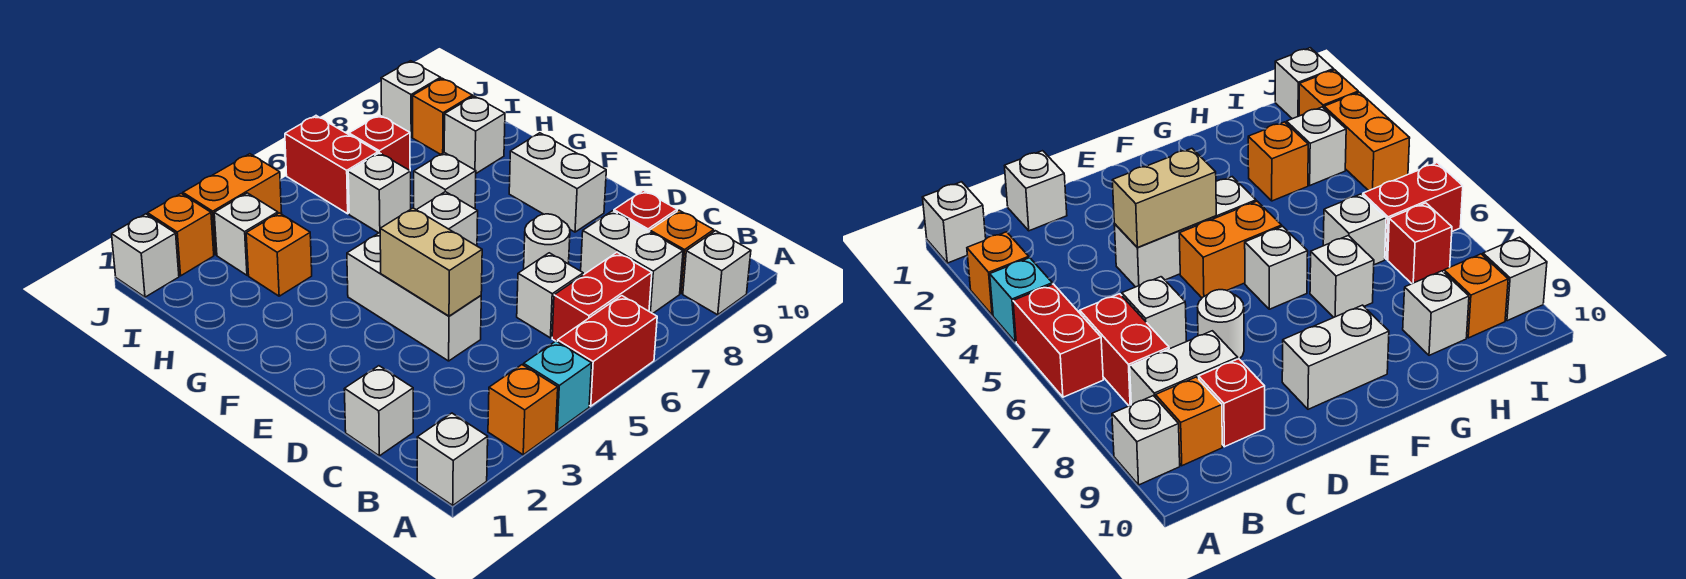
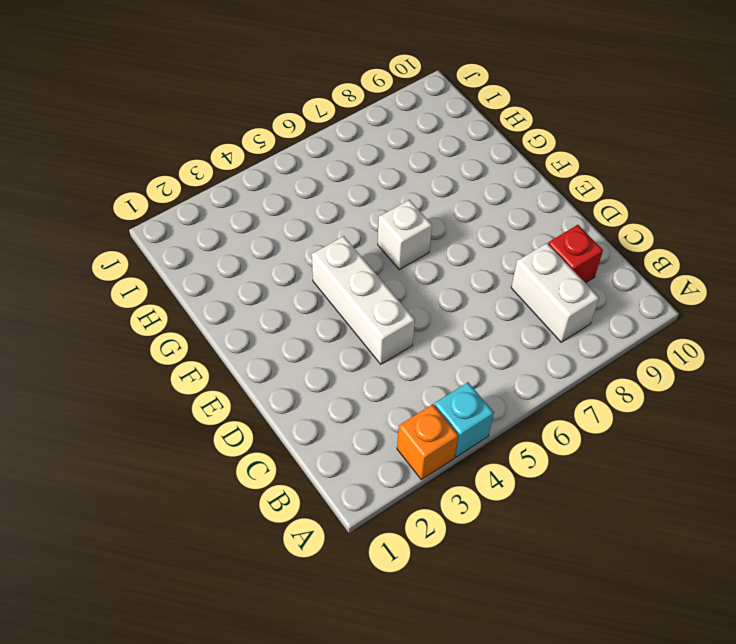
none -> white 1x1 brick [417,413,488,505]
none -> red 1x2 brick [557,296,657,406]
none -> white 1x1 brick [683,231,751,315]

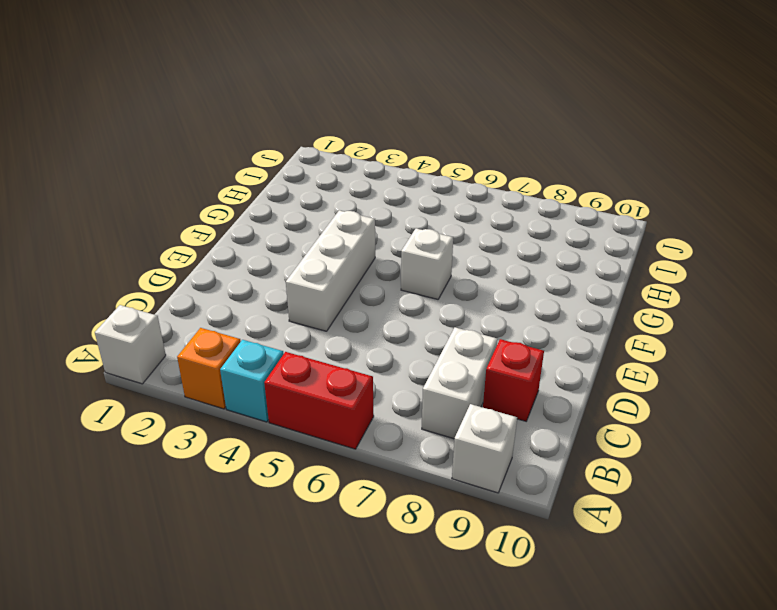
none -> red 1x2 brick [552,252,652,341]
none -> orange 1x1 brick [650,210,714,293]
none -> white 1x1 brick [344,366,413,456]

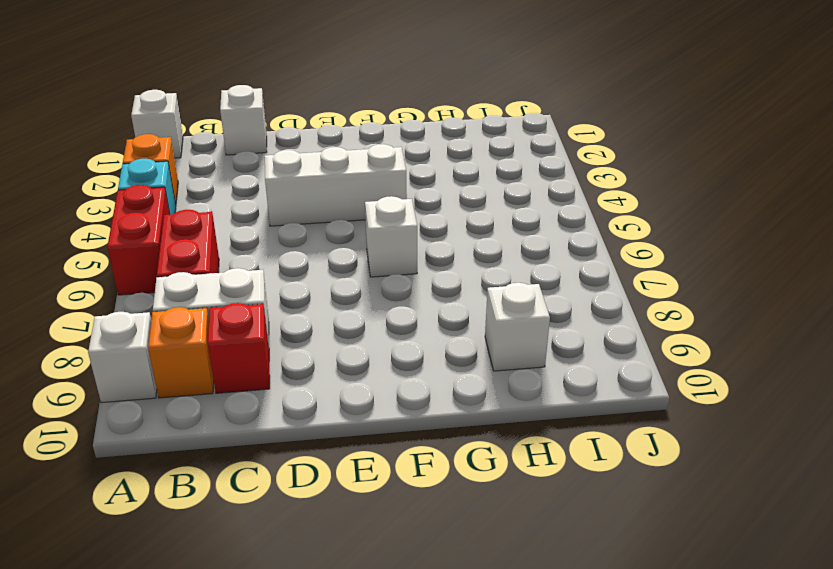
none -> white 1x1 brick [517,253,583,338]
none -> white 1x1 round brick [524,214,570,269]
none -> orange 1x2 brick [1179,201,1282,298]

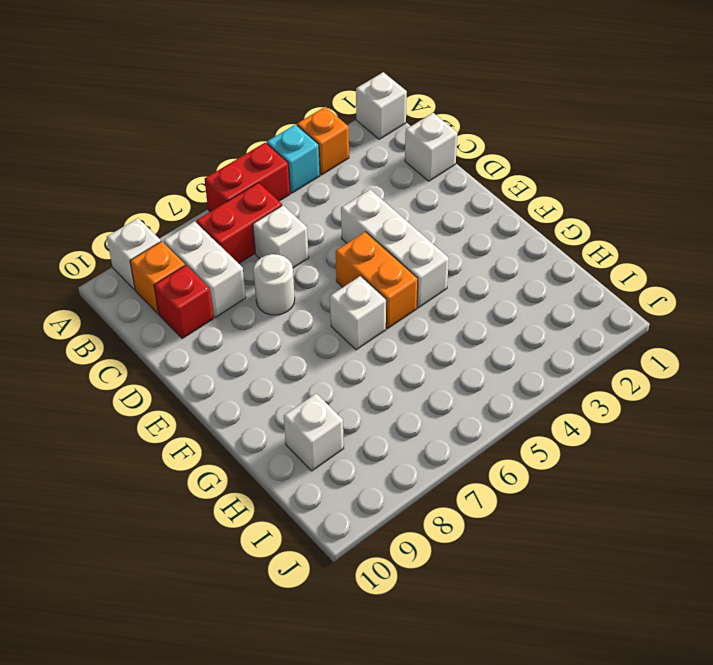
none -> white 1x2 brick [509,133,606,232]
none -> white 1x1 brick [414,153,476,210]
none -> orange 1x1 brick [246,213,312,296]

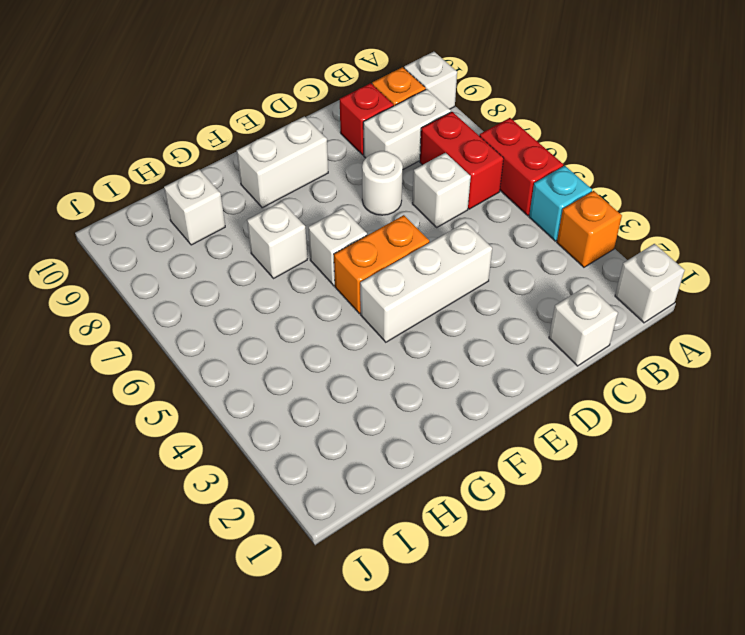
none -> orange 1x1 brick [246,213,312,296]
none -> white 1x1 brick [348,153,411,233]
none -> white 1x1 brick [214,193,278,275]

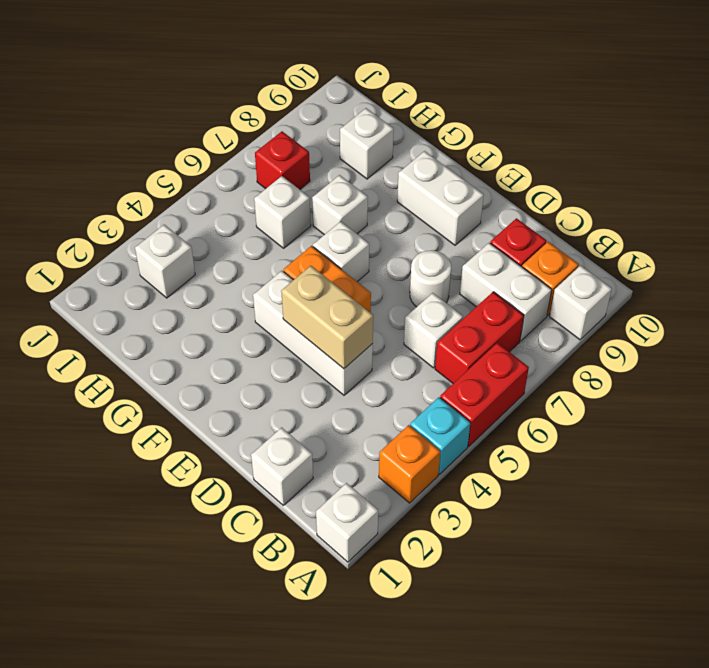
none -> orange 1x1 brick [246,213,312,296]
none -> red 1x2 brick [285,116,378,214]
none -> orange 1x1 brick [413,78,472,154]

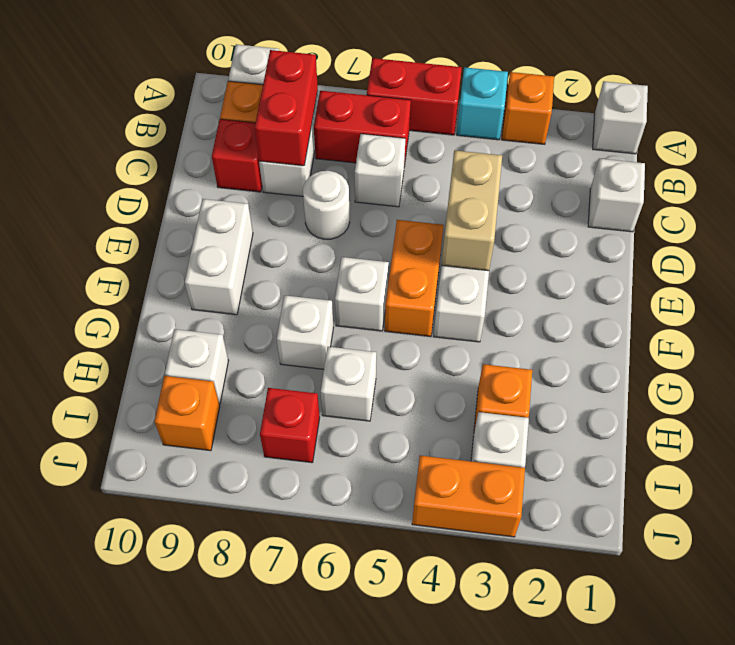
red 1x2 brick [255,50,318,166] -> red 1x2 brick moved to [285,116,378,214]
none -> white 1x1 brick [112,214,179,297]
none -> orange 1x1 brick [148,194,214,276]
none -> white 1x1 brick [381,61,441,137]

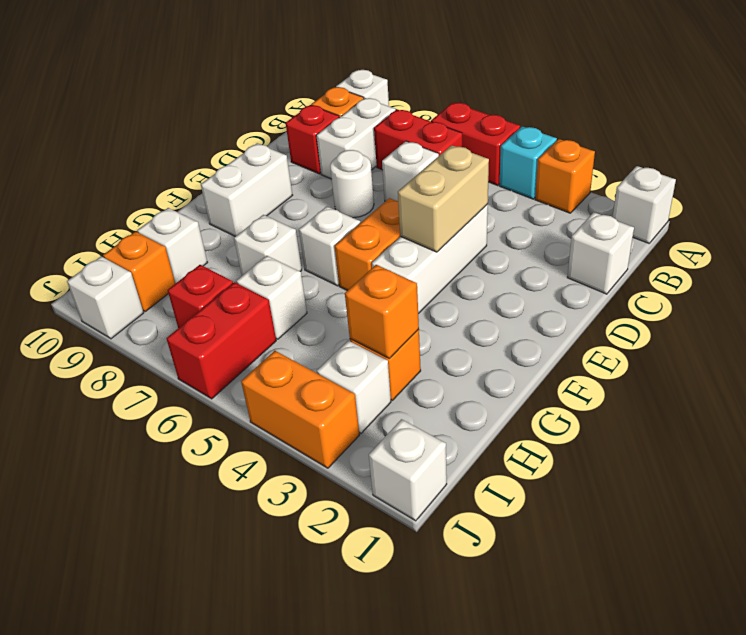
orange 1x1 brick [345,265,419,359] -> orange 1x1 brick moved to [148,194,214,276]

